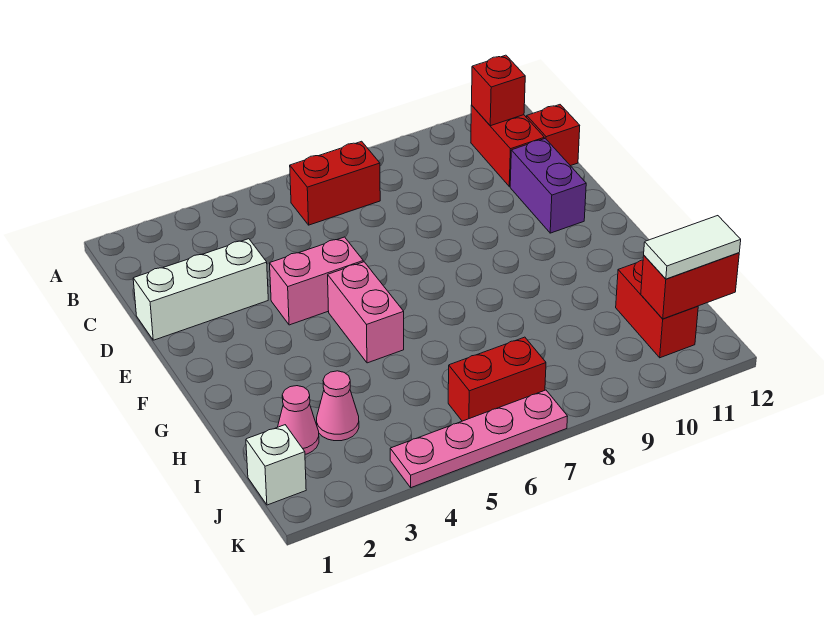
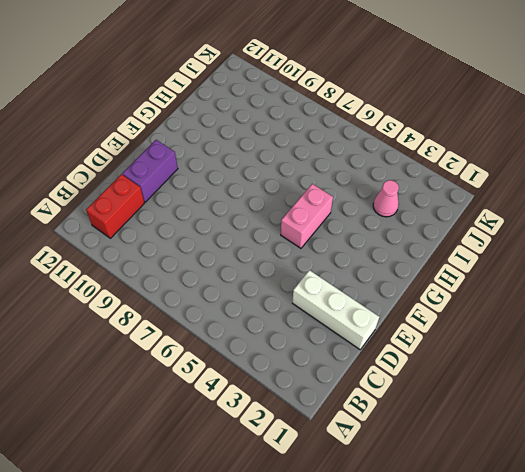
none -> red 1x2 brick [290,141,380,225]
none -> red 1x1 brick [527,105,580,166]
none -> pink 1x2 brick [270,237,363,325]

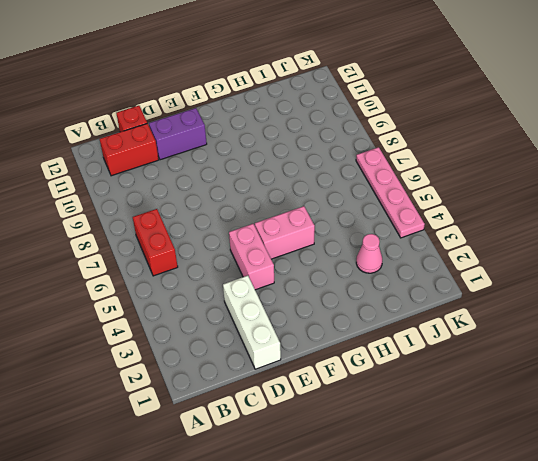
none -> pink 1x1 cone [278,386,319,454]
none -> red 1x2 brick [616,260,698,358]
none -> white 1x1 brick [246,425,306,505]

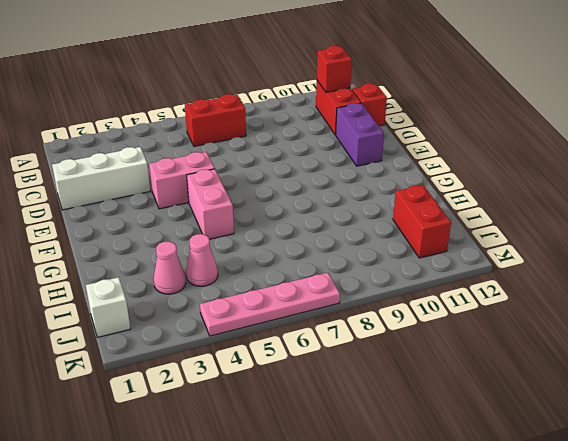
pink 1x1 cone [186,234,218,286] -> pink 1x1 cone moved to [278,386,319,454]
none -> red 1x2 brick [448,337,546,421]
none -> red 1x2 brick [641,253,739,319]
none -> white 1x2 tile [644,216,741,279]

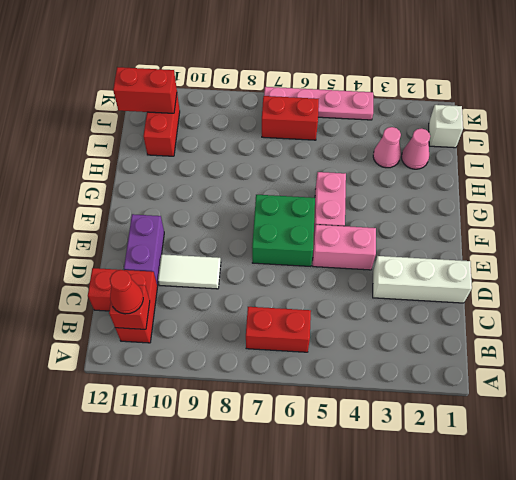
red 1x1 cone [110,270,143,314] -> none
white 1x2 tile [158,254,221,289] -> white 1x2 tile moved to [644,216,741,279]
green 2x2 brick [252,195,315,266] -> none

